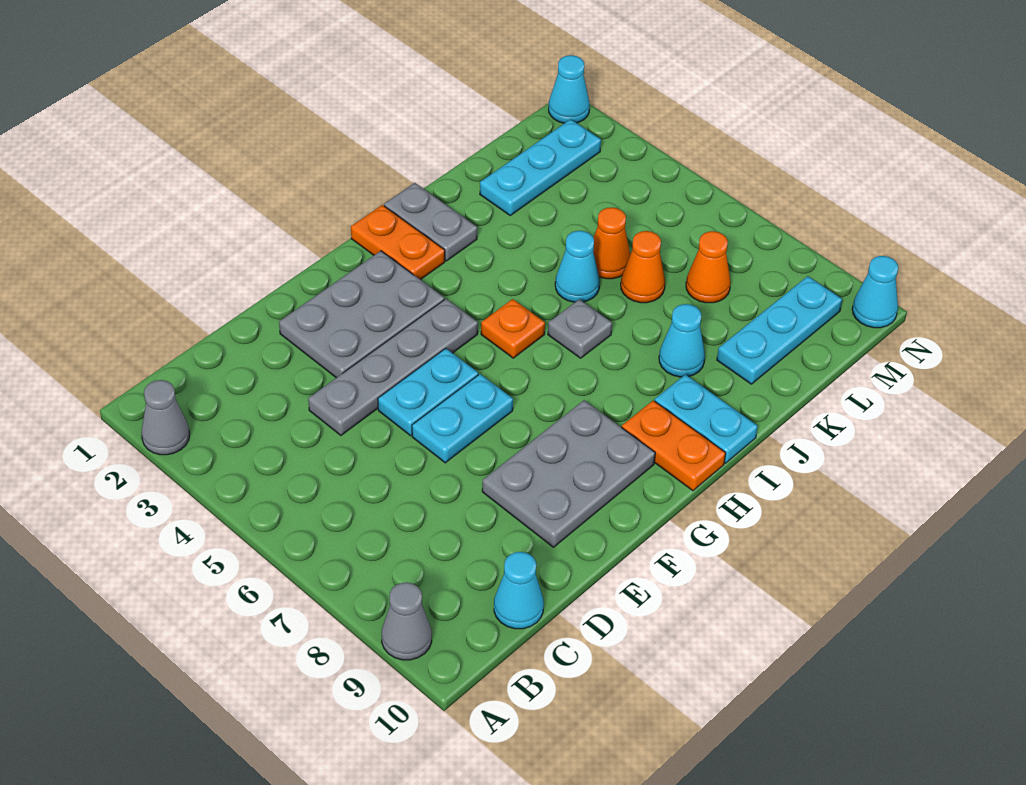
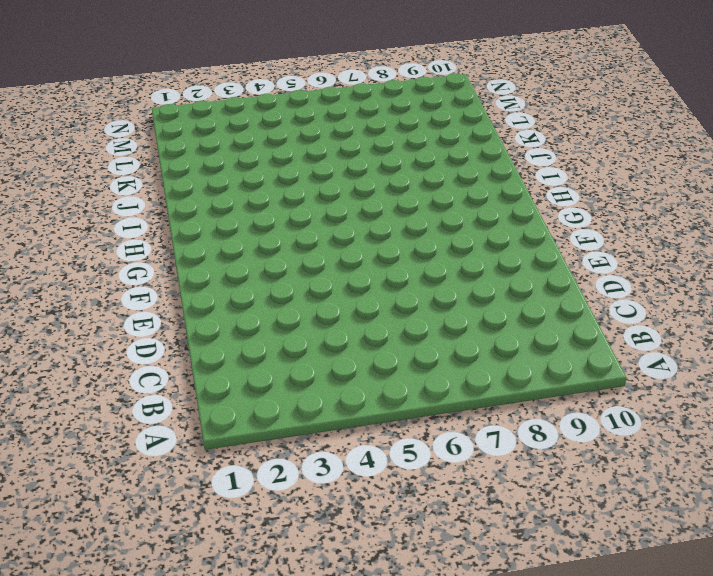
none -> grey 1x1 cone [141,380,190,455]
none -> grey 1x1 cone [382,582,432,660]
none -> cyan 1x1 cone [494,552,544,629]

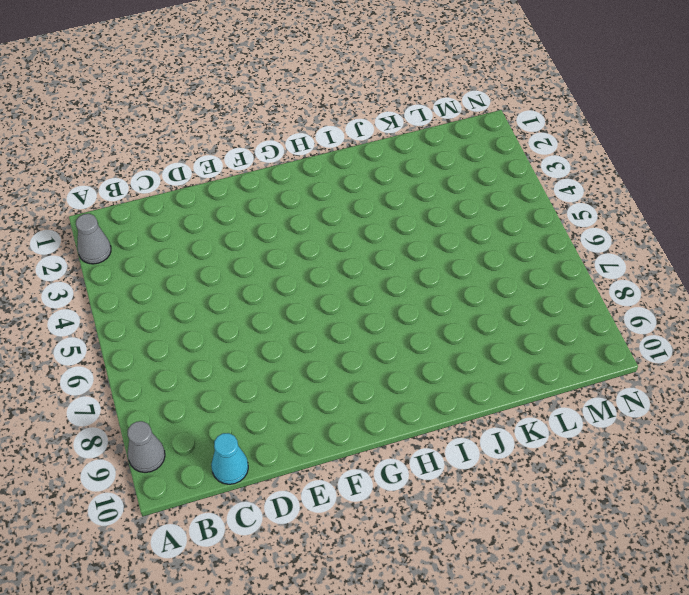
none -> grey 1x4 plate [308,299,478,435]
none -> grey 2x3 plate [279,251,444,378]
none -> cyan 1x2 plate [378,348,478,436]

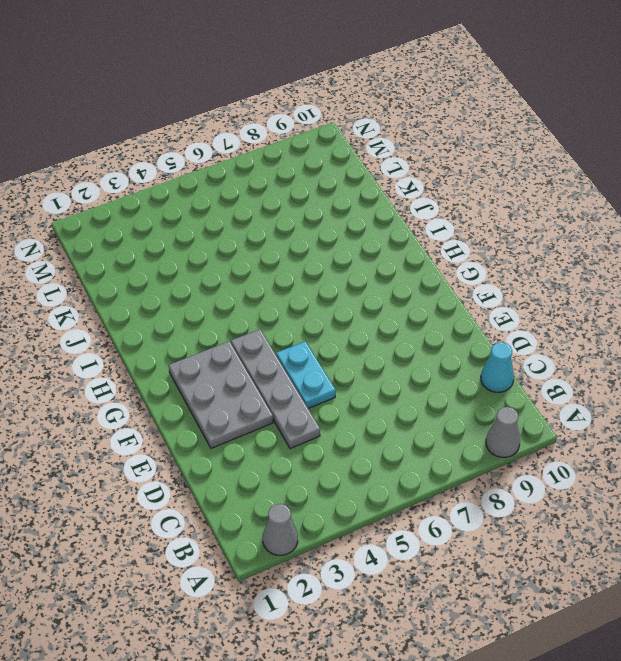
none -> cyan 1x2 plate [412,374,513,463]
none -> grey 2x3 plate [482,400,655,547]
none -> orange 1x2 plate [351,205,445,280]

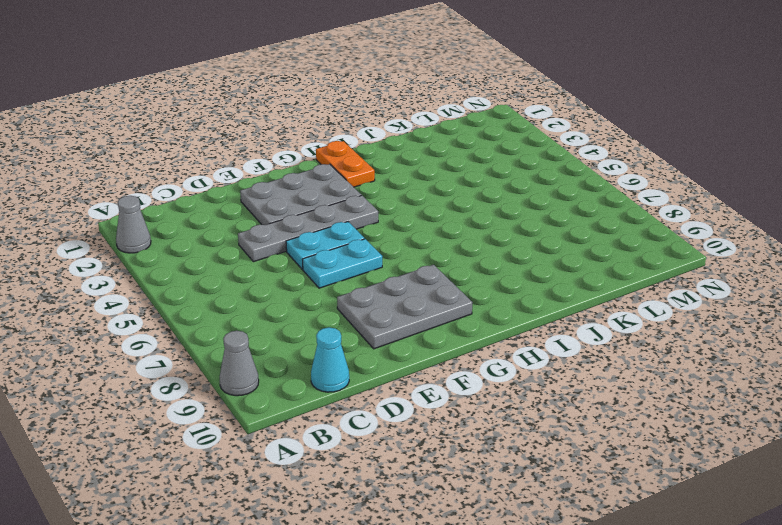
none -> orange 1x1 plate [481,299,545,358]
none -> orange 1x2 plate [622,400,726,491]
none -> grey 1x2 plate [384,183,477,261]

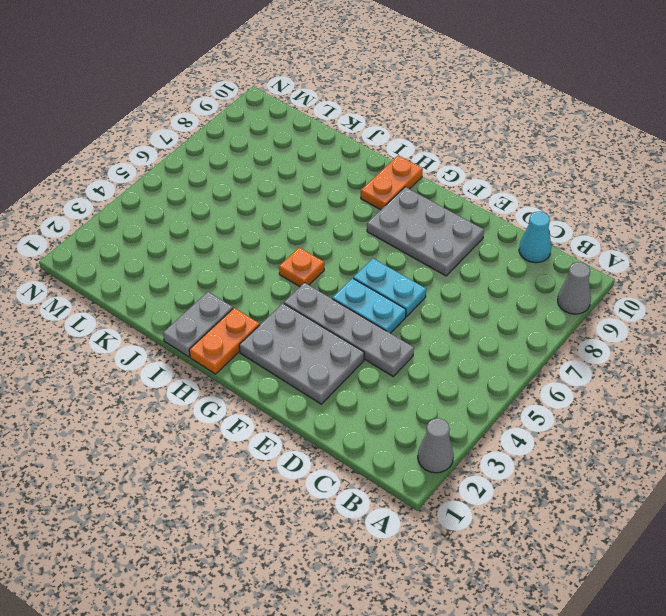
none -> grey 1x1 plate [548,299,612,358]
none -> cyan 1x2 plate [655,375,758,463]
none -> cyan 1x1 cone [555,231,600,302]

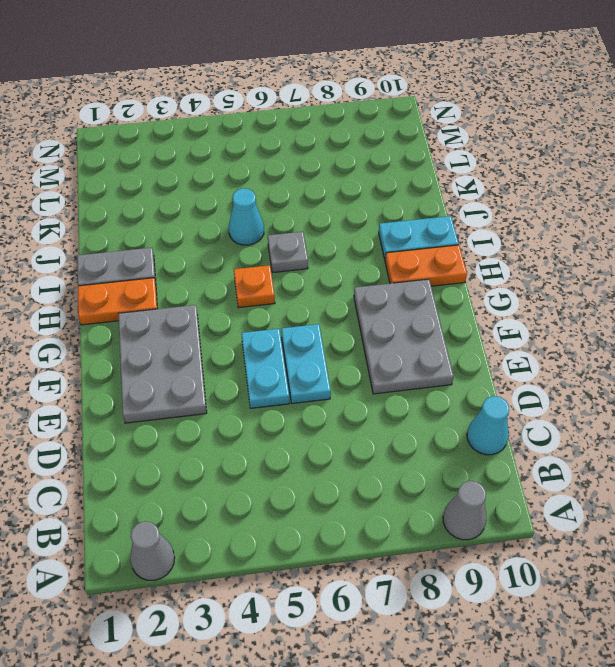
none -> grey 1x4 plate [308,299,478,435]
none -> cyan 1x1 cone [659,304,705,377]
none -> cyan 1x3 plate [480,119,601,215]

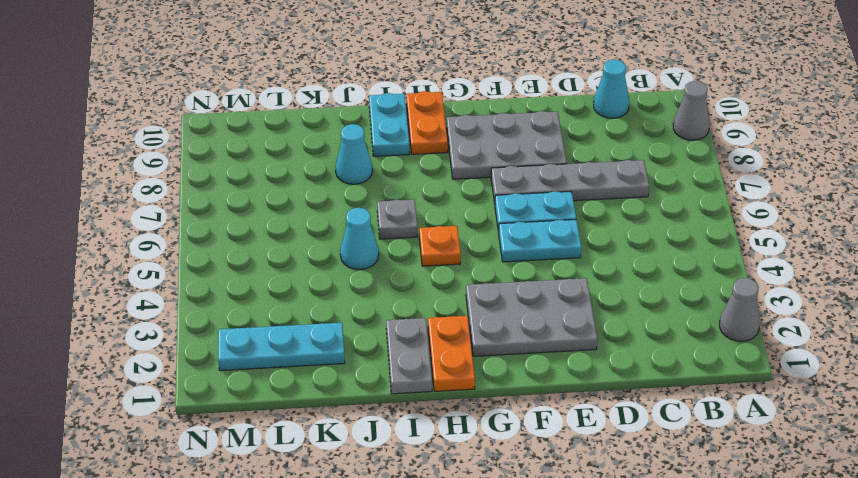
grey 1x4 plate [491,160,649,203] -> grey 1x4 plate moved to [308,299,478,435]
none -> orange 1x1 cone [593,207,630,279]
none -> orange 1x1 cone [621,231,665,303]
none -> cyan 1x3 plate [717,276,842,384]

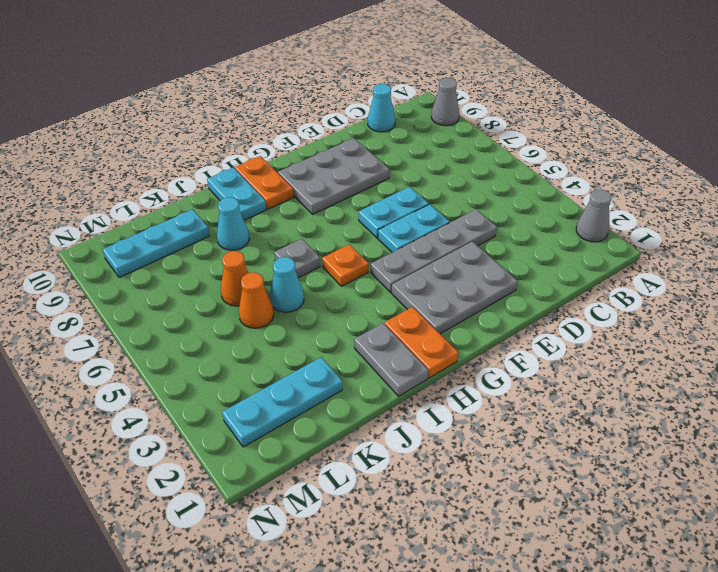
none -> orange 1x1 cone [686,231,731,303]
none -> cyan 1x1 cone [549,55,590,123]
none -> cyan 1x1 cone [852,256,898,328]

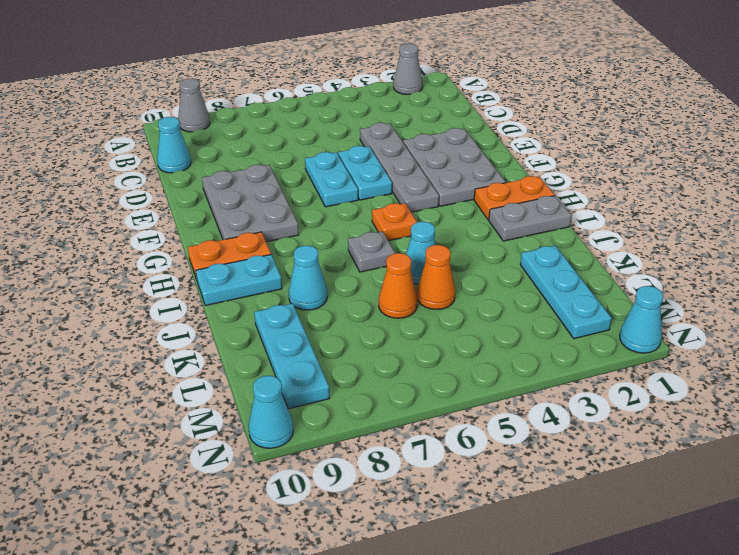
none -> orange 1x1 cone [686,231,731,303]

